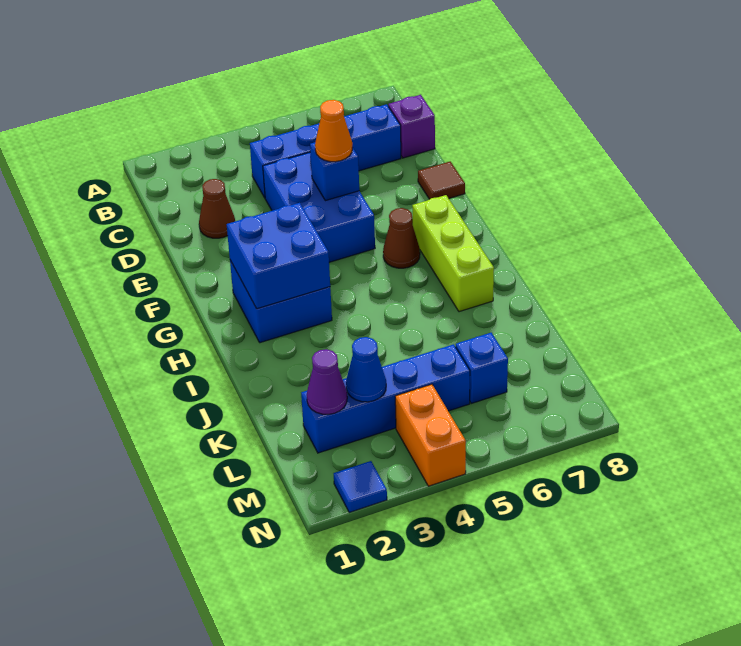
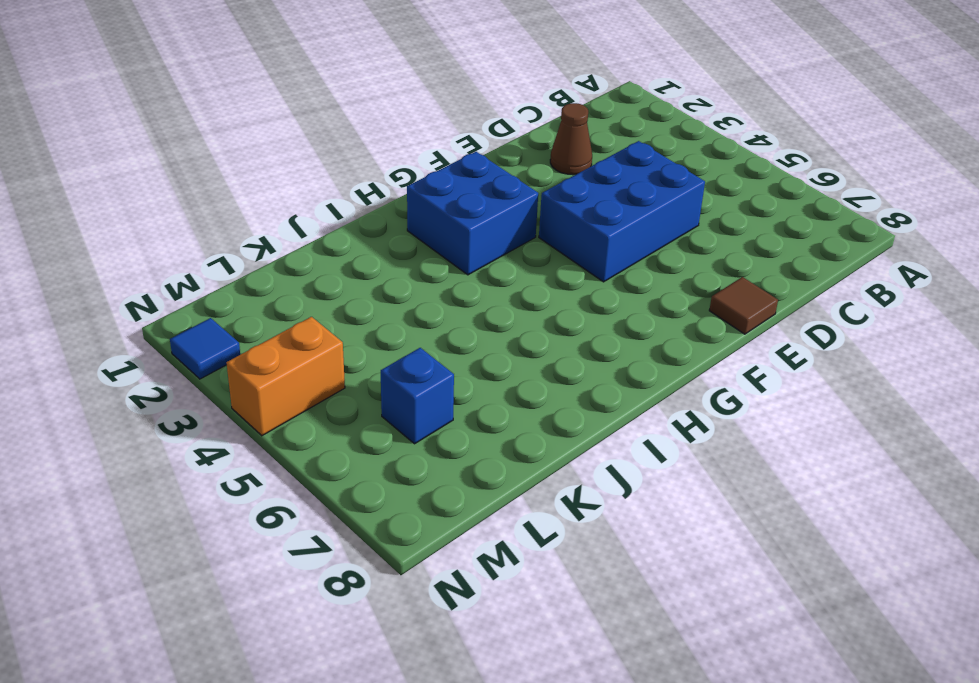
none -> blue 1x4 brick [250,104,401,198]
none -> purple 1x1 brick [388,95,435,158]
none -> brown 1x1 cone [383,208,420,268]

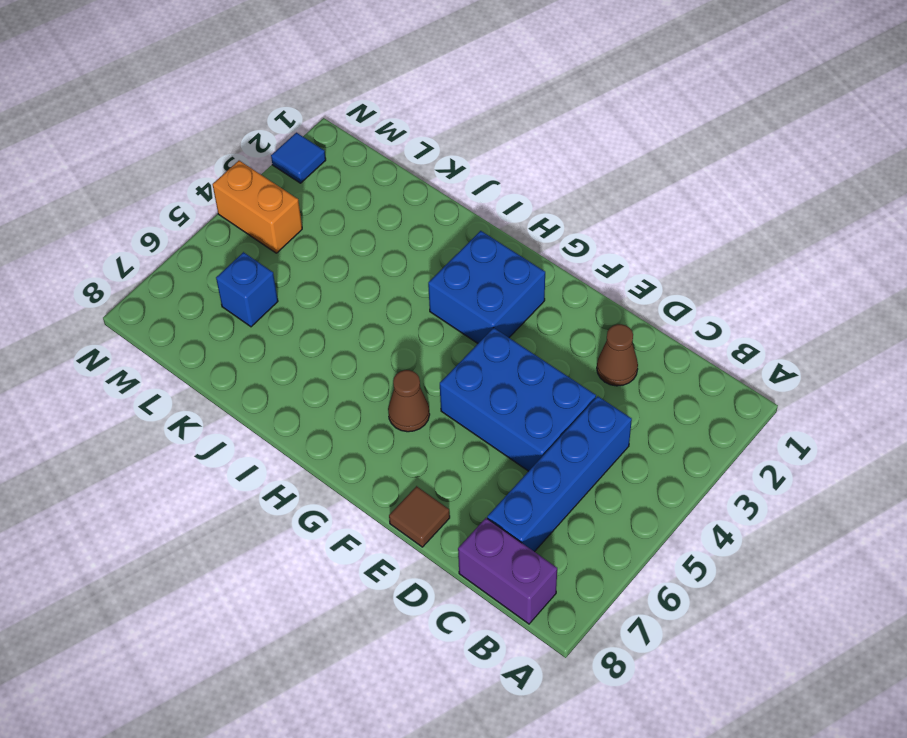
purple 1x2 brick [458,518,557,624] -> purple 1x1 brick [388,95,435,158]
none -> lime 1x3 brick [412,195,494,312]
none -> blue 1x4 brick [301,344,470,453]
none -> blue 1x1 brick [310,142,359,201]

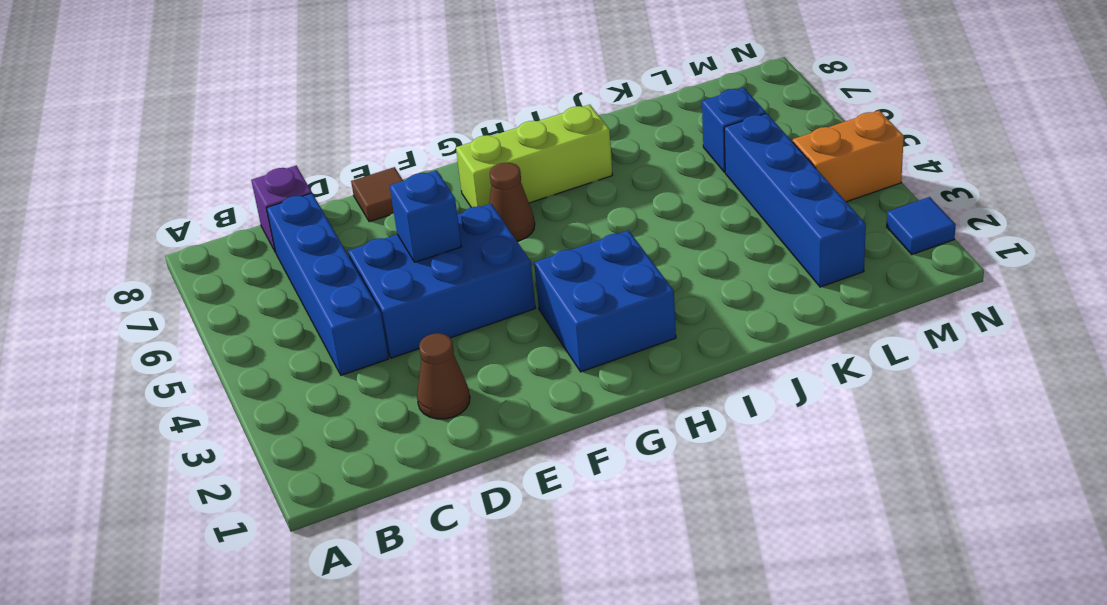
none -> blue 2x2 brick [227,203,330,309]
none -> purple 1x1 cone [307,349,347,414]
none -> blue 1x1 cone [346,337,386,402]

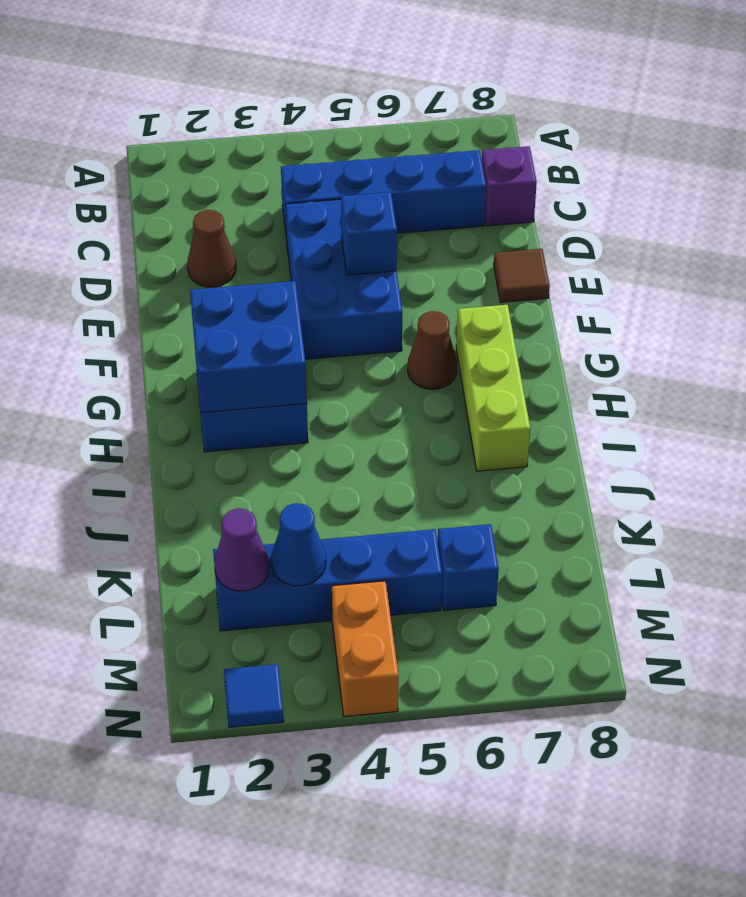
none -> orange 1x1 cone [315,100,352,162]

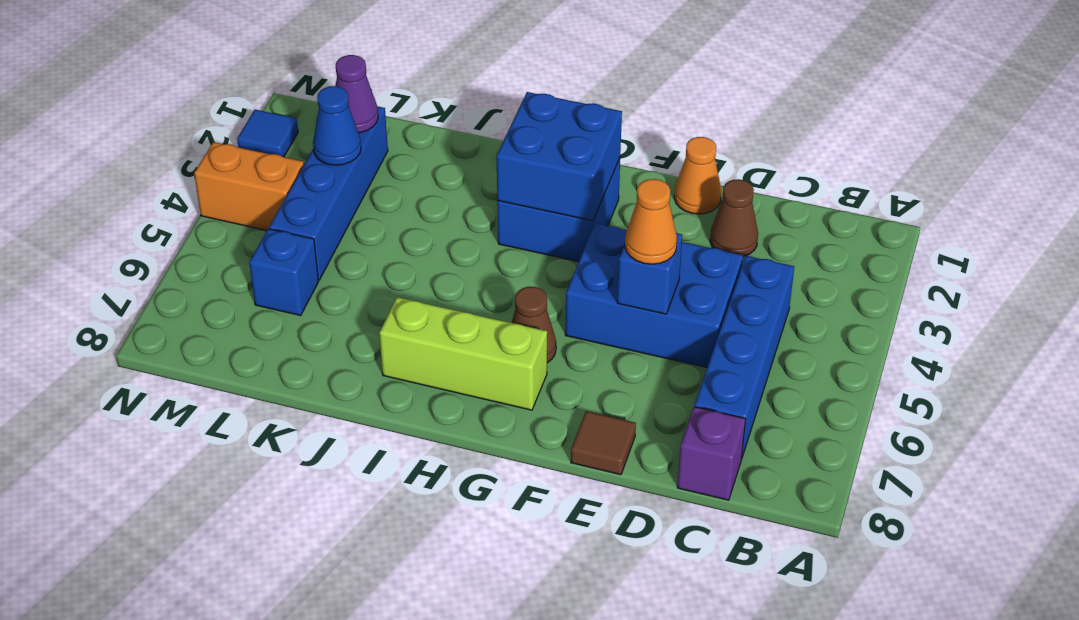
orange 1x1 cone [674,137,721,214] -> none

